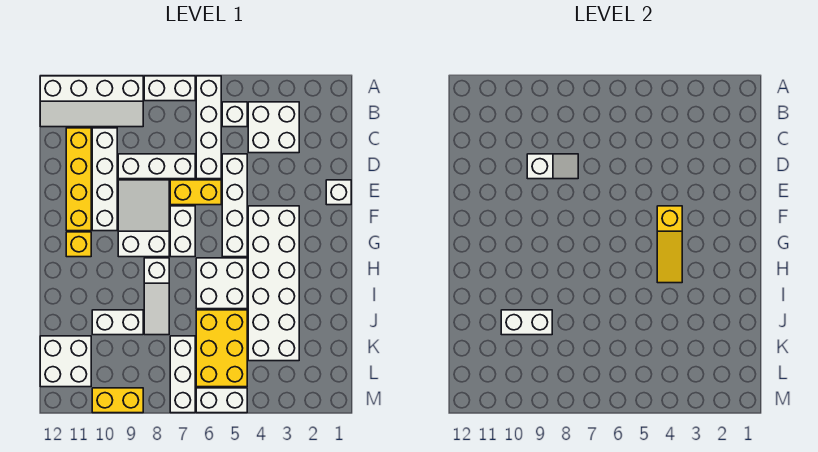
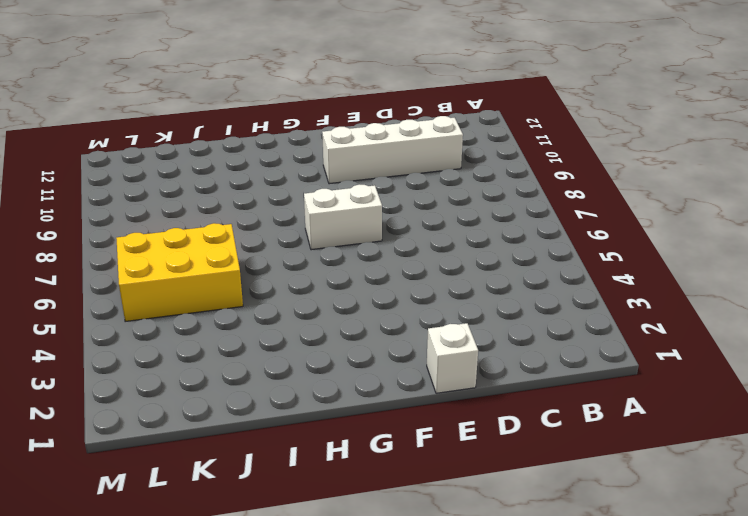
none -> white 1x4 brick [196,76,221,179]
none -> white 1x2 brick [144,76,195,101]
none -> white 2x4 slope [40,76,143,127]

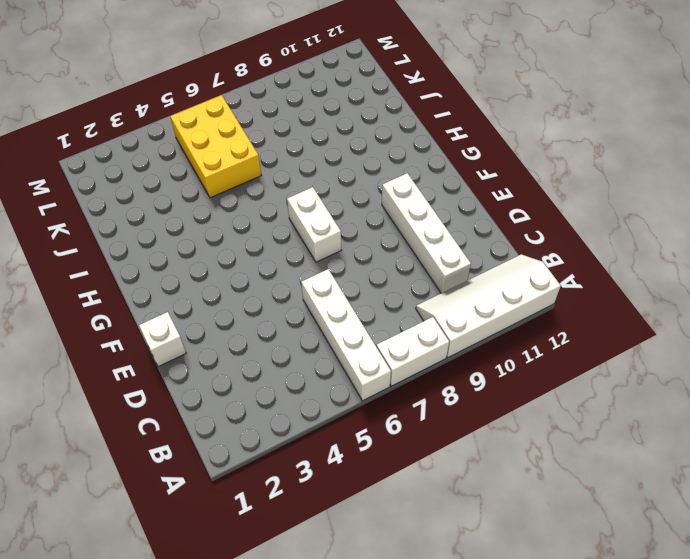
none -> white 2x2 brick [248,102,299,153]
none -> white 1x1 brick [222,102,247,127]
none -> yellow 1x4 brick [66,128,91,231]

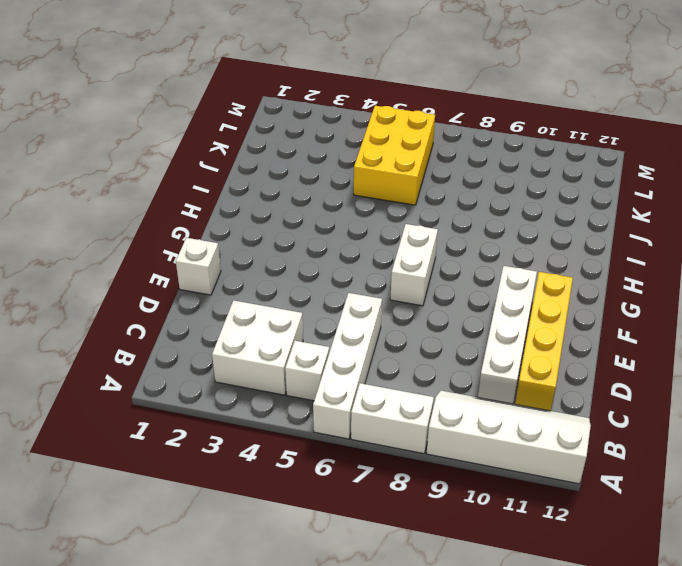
none -> white 1x4 brick [222,154,247,257]
none -> white 1x3 brick [118,154,195,179]
none -> yellow 1x2 brick [170,180,221,205]

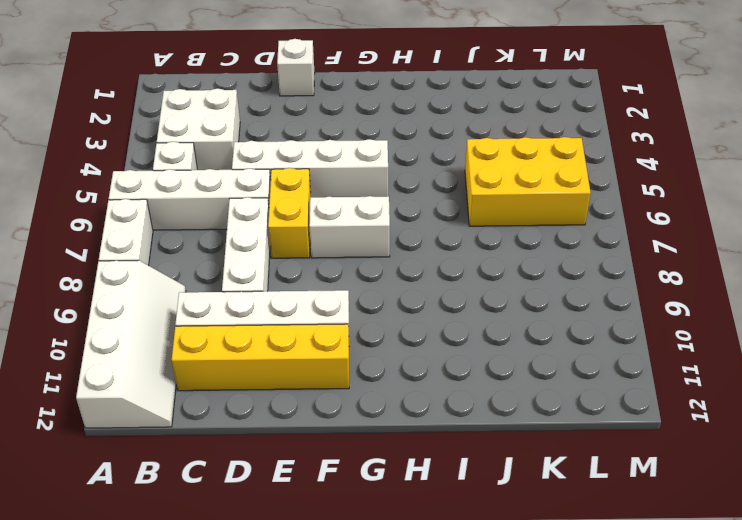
none -> white 2x3 slope [118,180,169,257]
none -> white 2x6 brick [248,206,299,361]
none -> yellow 1x1 brick [66,232,91,257]

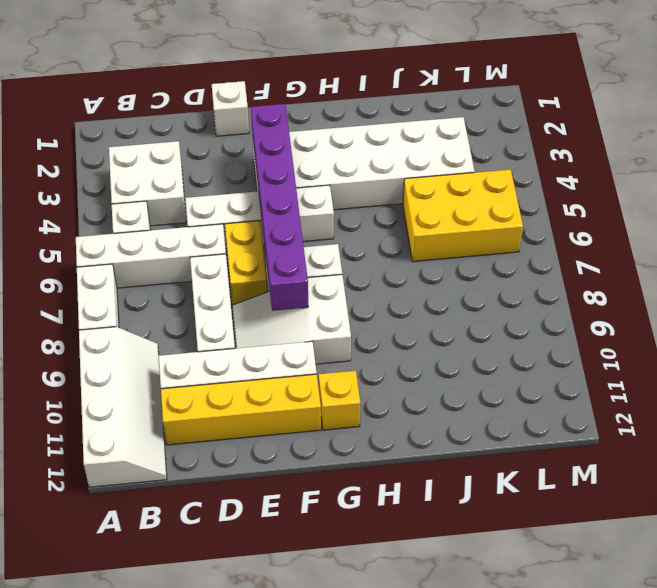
purple 1x6 brick [251,104,308,311] -> yellow 1x3 slope [657,206,682,283]
none -> white 2x2 brick [196,258,247,309]
none -> white 1x3 slope [144,258,169,335]
none -> white 1x2 brick [92,310,143,335]

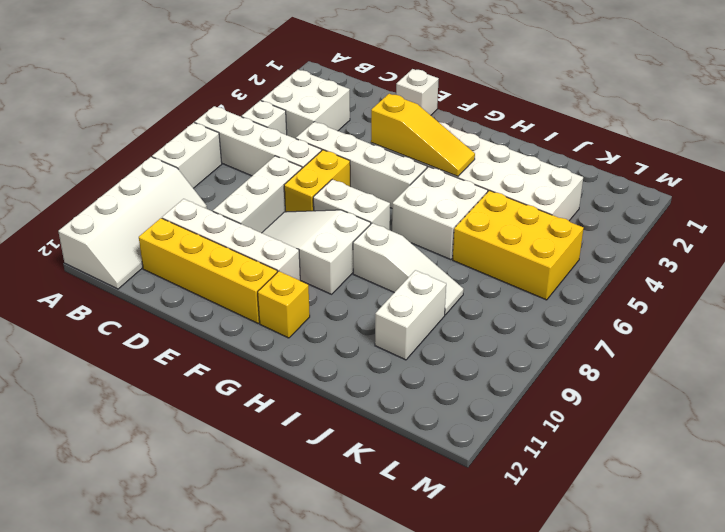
none -> white 1x3 brick [170,336,195,413]
none -> white 2x2 brick [40,336,91,387]
none -> white 1x2 brick [196,388,247,413]

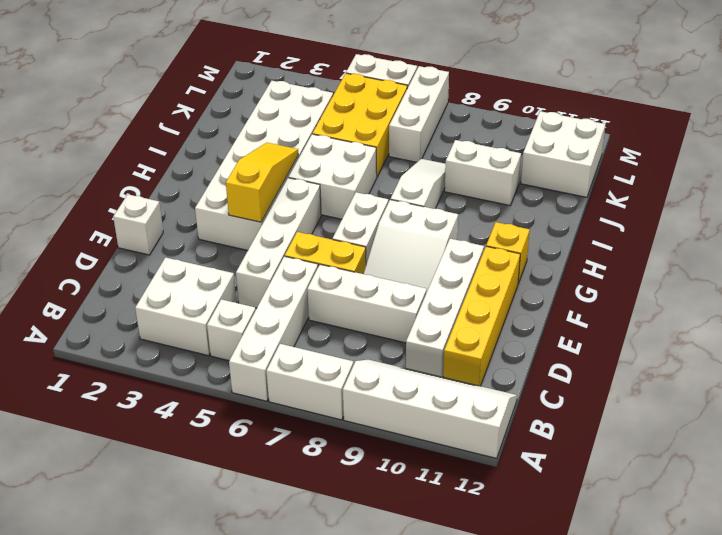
none -> yellow 1x2 brick [92,388,143,413]
none -> white 1x2 slope [527,154,578,179]
none -> white 1x2 brick [501,310,552,335]

